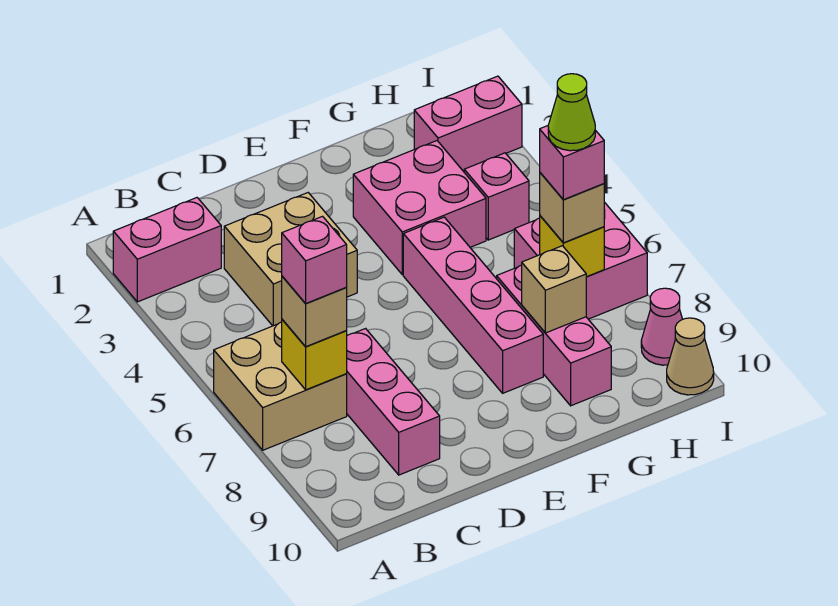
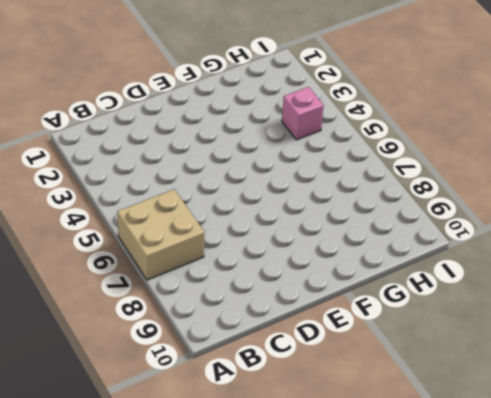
none -> pink 1x2 brick [113,198,221,302]
none -> tan 2x2 brick [224,193,357,326]
none -> pink 1x3 brick [347,329,440,475]

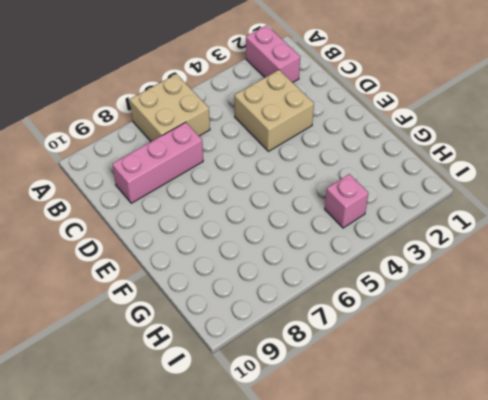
none -> pink 2x2 brick [353,141,486,275]
none -> pink 1x4 brick [403,217,543,393]
none -> pink 1x3 brick [497,265,611,406]

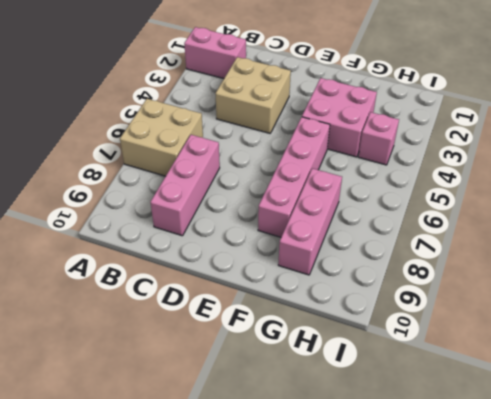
none -> pink 1x2 brick [414,76,522,171]
none -> pink 2x2 brick [514,202,647,319]
none -> pink 1x1 cone [641,288,683,365]

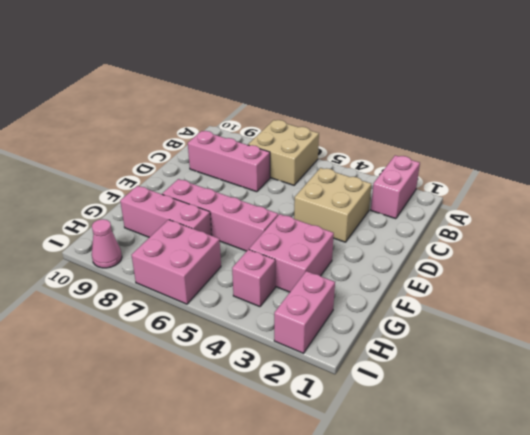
none -> tan 1x1 cone [667,318,714,395]
none -> yellow 1x1 brick [282,320,347,390]
none -> tan 1x1 brick [522,246,586,333]

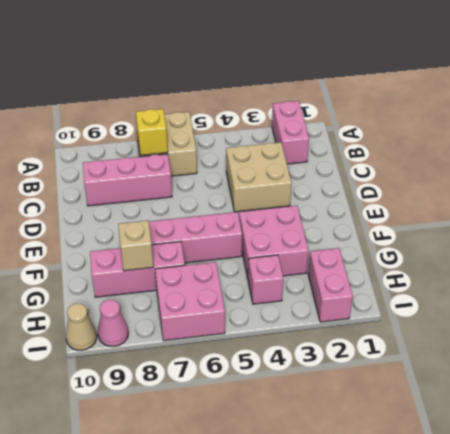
none -> yellow 1x1 brick [540,216,604,277]
none -> tan 1x1 brick [282,276,347,347]
none -> tan 1x1 brick [540,173,604,243]

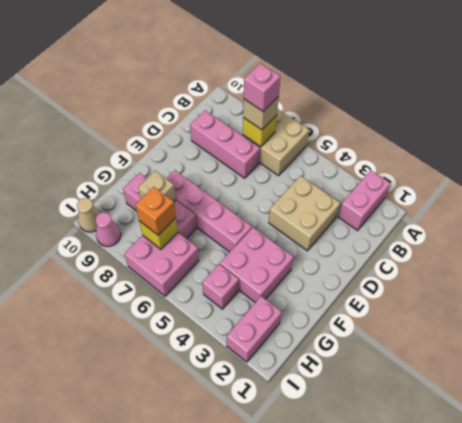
orange 1x1 brick [135,187,176,235] -> tan 1x1 brick [540,173,604,243]
none -> pink 1x1 brick [540,126,604,200]
none -> lime 1x1 cone [548,74,595,151]

